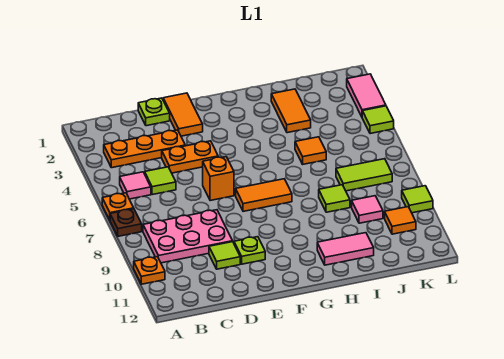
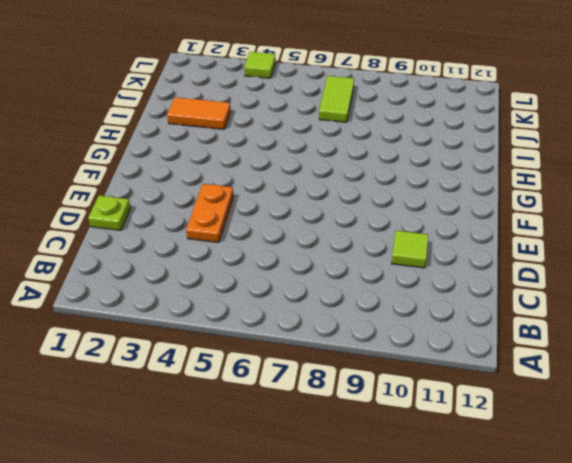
none -> orange 1x1 plate [102,193,134,220]
none -> brown 1x1 plate [110,209,142,236]
none -> orange 1x1 plate [134,257,165,284]

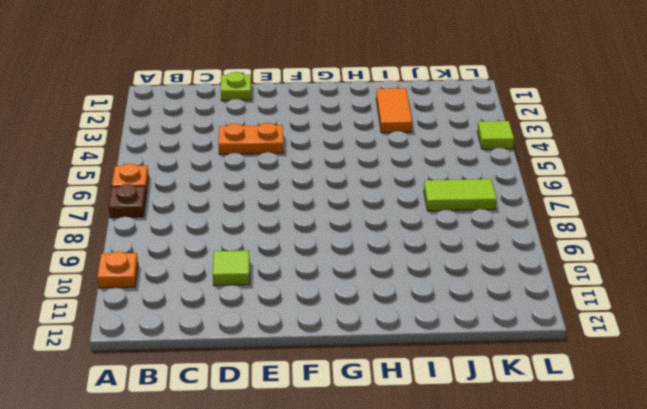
none -> orange 1x3 plate [104,130,185,168]
none -> pink 1x1 tile [120,172,151,199]
none -> pink 2x3 plate [143,210,233,263]

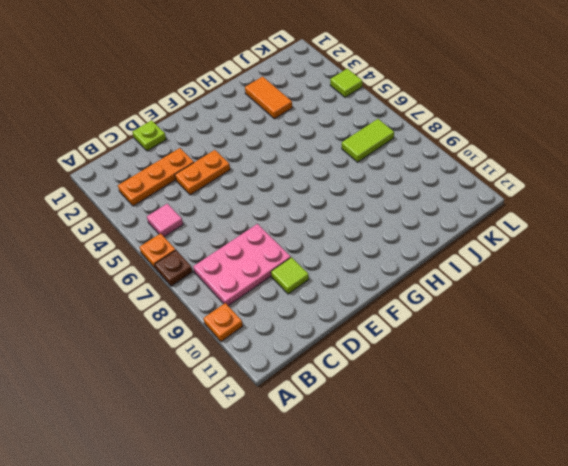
none -> lime 1x1 tile [145,167,176,195]
none -> orange 1x2 tile [163,93,203,136]
none -> orange 1x1 brick [203,157,234,201]

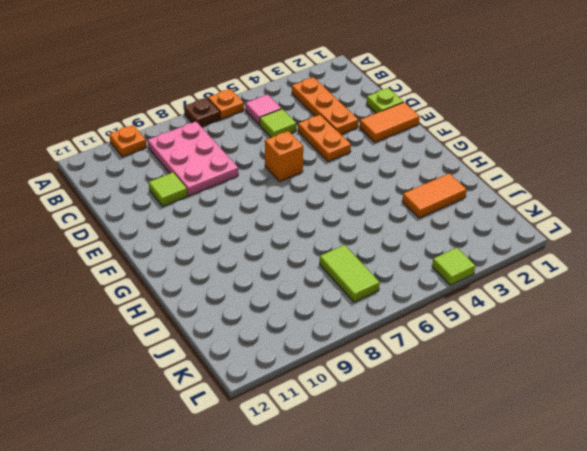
none -> lime 1x1 plate [234,237,265,264]
none -> orange 1x2 tile [236,179,292,211]
none -> pink 1x2 tile [317,233,374,265]

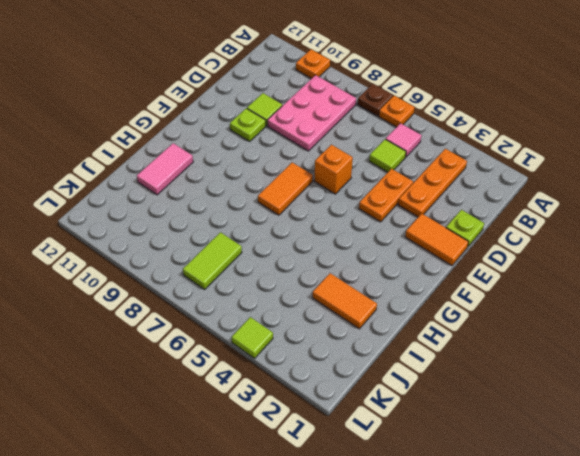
none -> orange 1x1 tile [295,137,326,164]
none -> lime 1x1 tile [319,185,350,212]
none -> pink 1x1 tile [352,196,383,223]

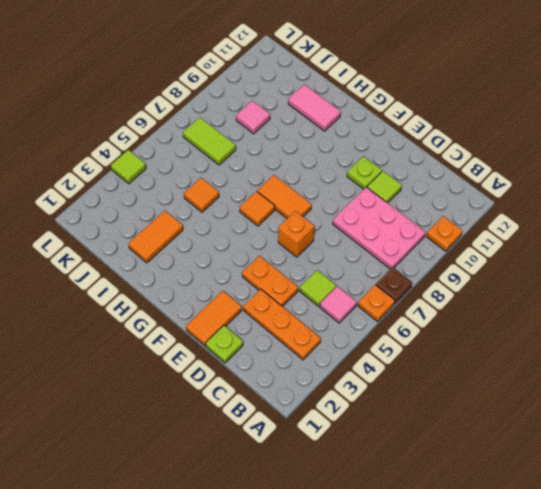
orange 1x1 tile [240,191,275,226] -> orange 1x1 tile moved to [385,207,416,234]
none -> lime 1x1 tile [319,185,350,212]
none -> pink 1x2 tile [347,74,386,117]
none -> lime 1x1 tile [402,186,433,213]

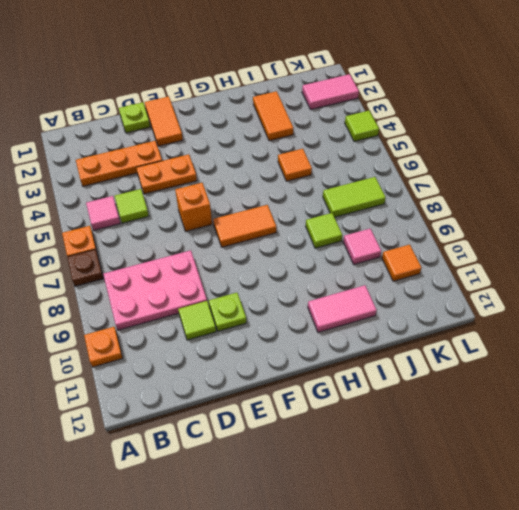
pink 1x2 tile [302,74,359,110] -> pink 1x2 tile turned to [347,74,386,117]
none -> lime 1x1 tile [402,186,433,213]

